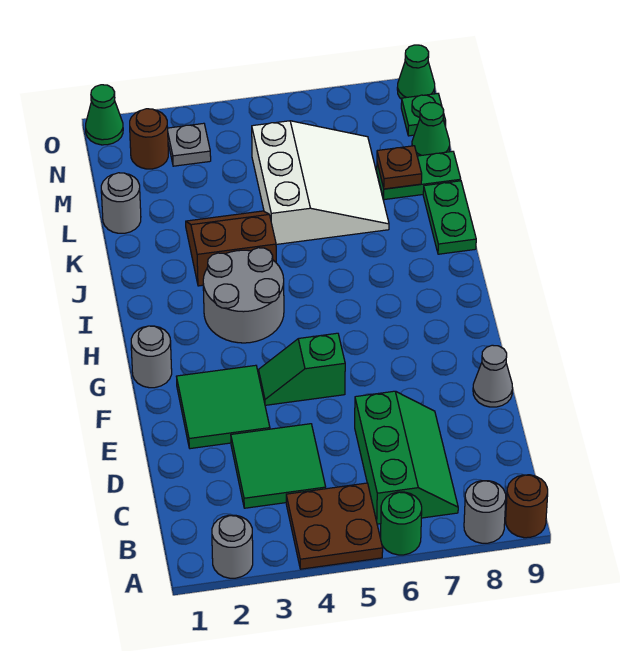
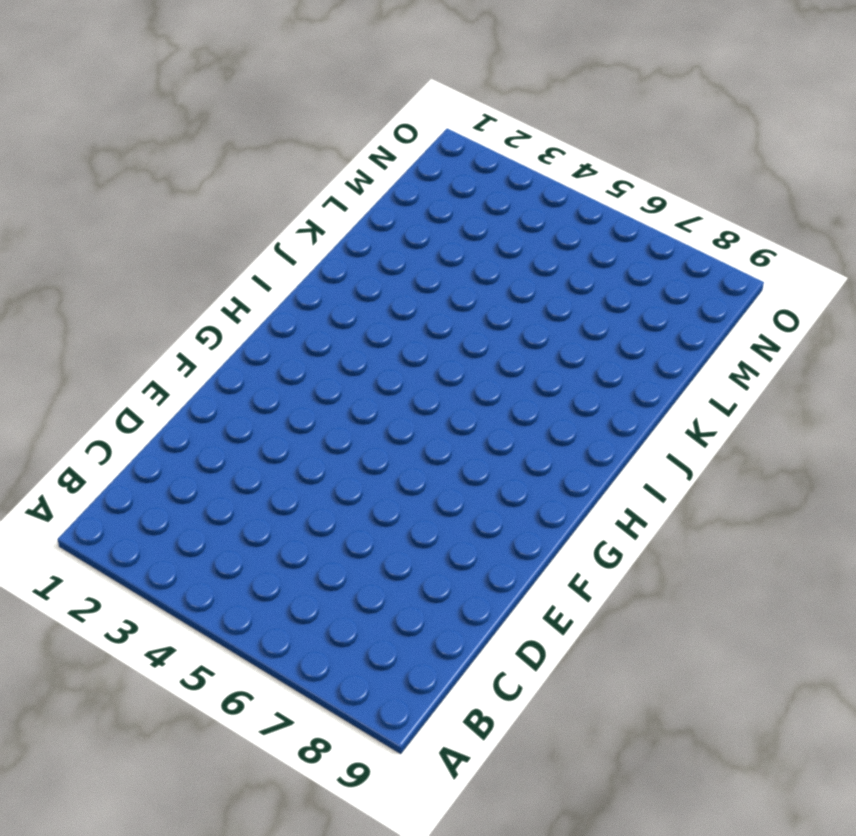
none -> grey 1x1 round brick [212,515,253,578]
none -> brown 2x2 plate [286,483,383,569]
none -> green 1x1 round brick [381,492,422,555]

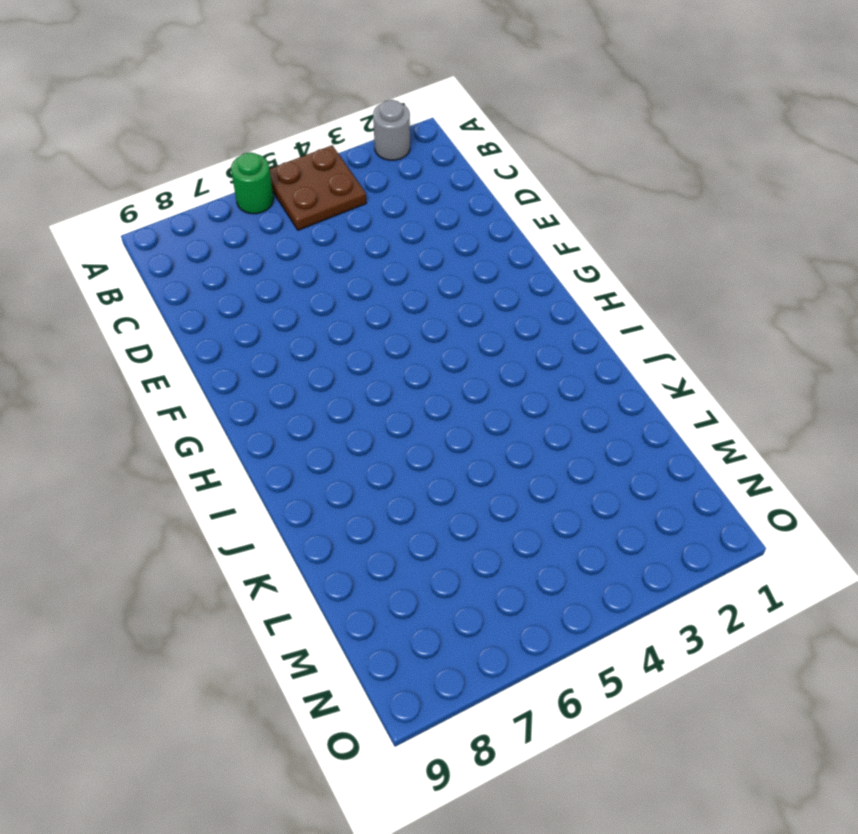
none -> grey 1x1 round brick [464,481,506,543]
none -> brown 1x1 round brick [506,475,548,538]
none -> green 2x3 slope [355,391,458,524]

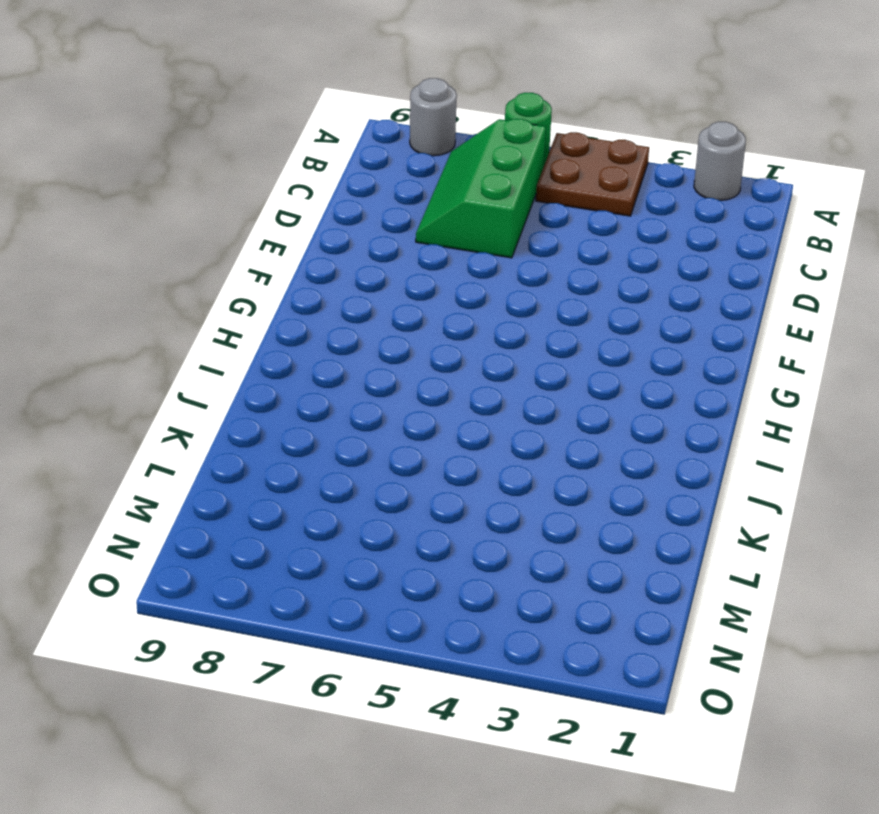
none -> brown 1x1 round brick [506,475,548,538]
none -> green 2x2 tile [231,424,326,508]
none -> green 2x2 tile [176,365,270,449]

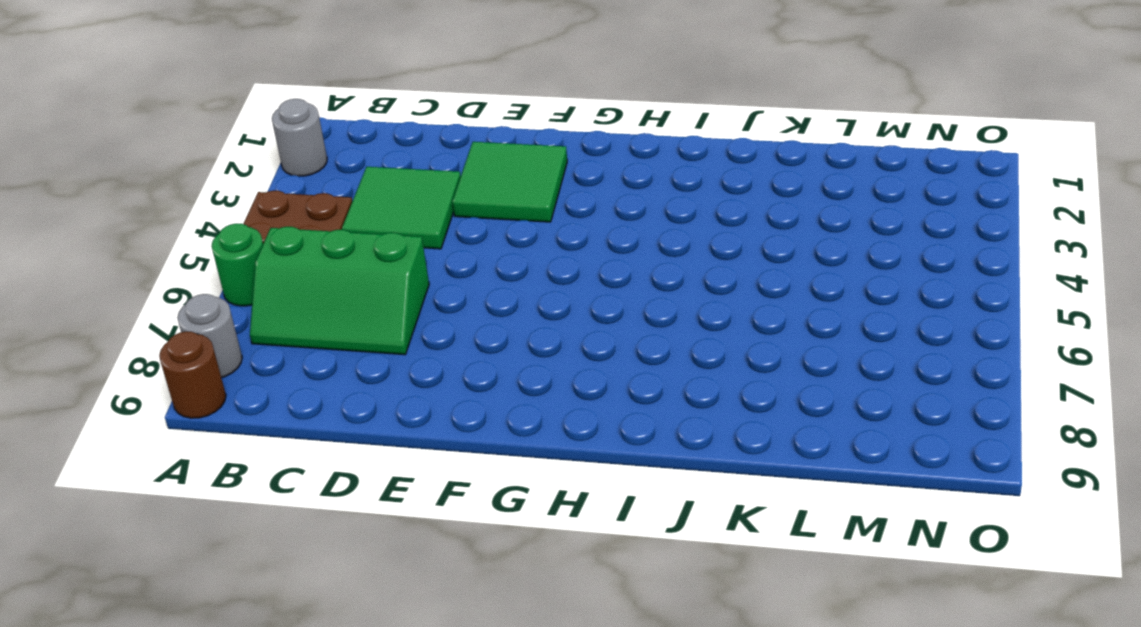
none -> grey 1x1 cone [473,345,513,407]
none -> green 1x2 slope [259,333,345,405]
none -> grey 1x1 round brick [131,326,172,388]

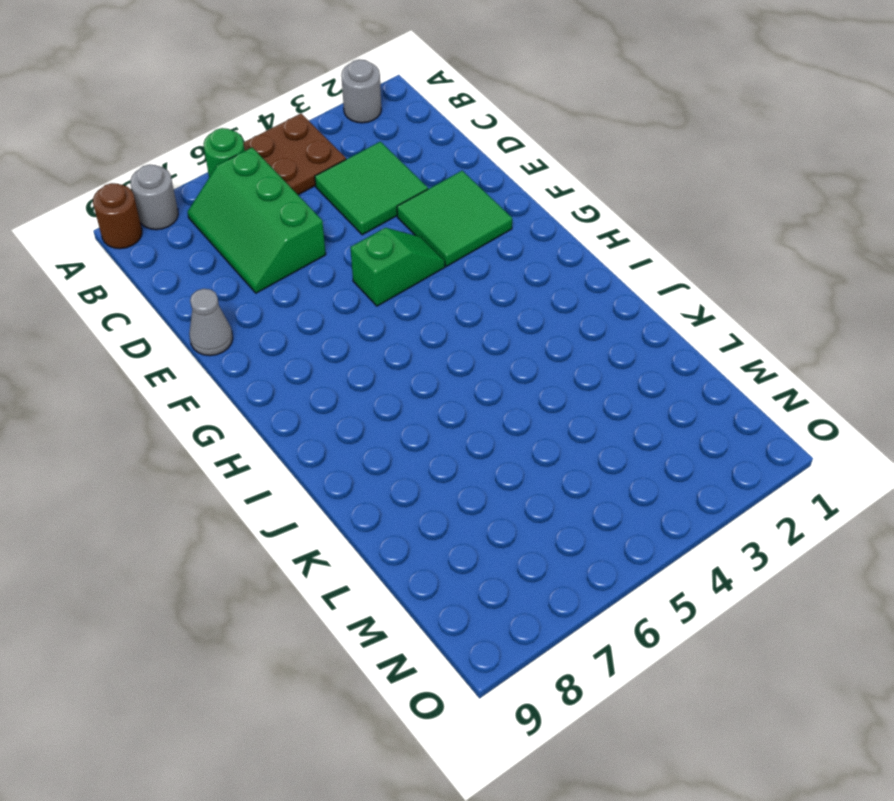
none -> grey 1x1 round brick [131,326,172,388]
none -> grey 2x2 round brick [203,248,284,343]
none -> brown 2x2 slope [186,211,276,286]

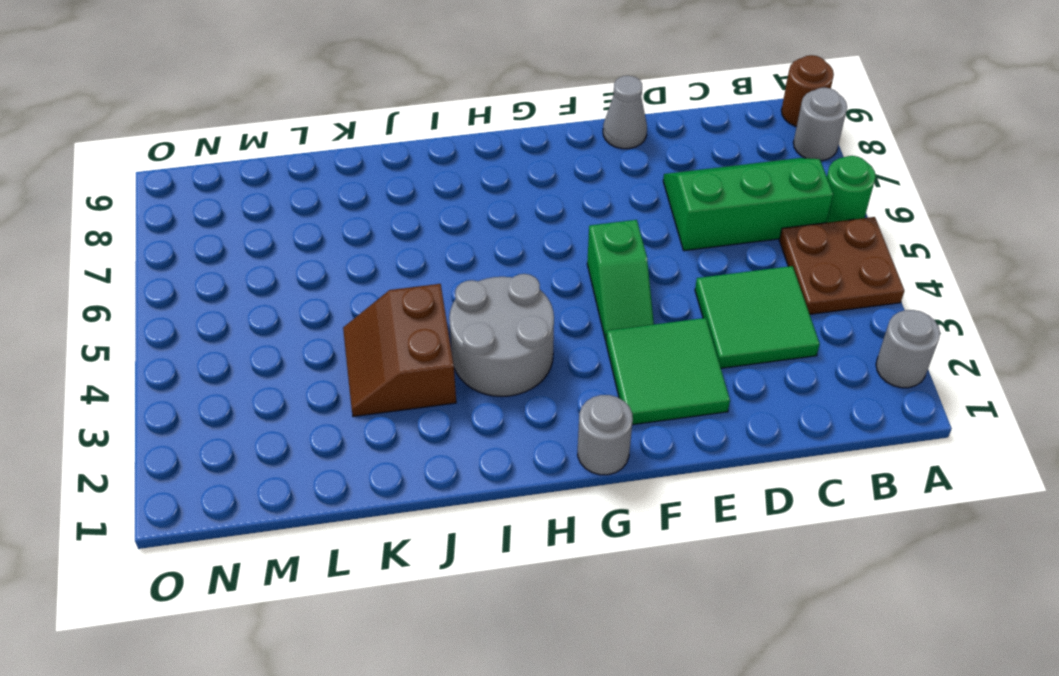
none -> green 1x2 plate [423,181,476,254]
none -> white 3x3 slope [252,121,389,244]
none -> grey 1x1 round brick [101,173,141,233]

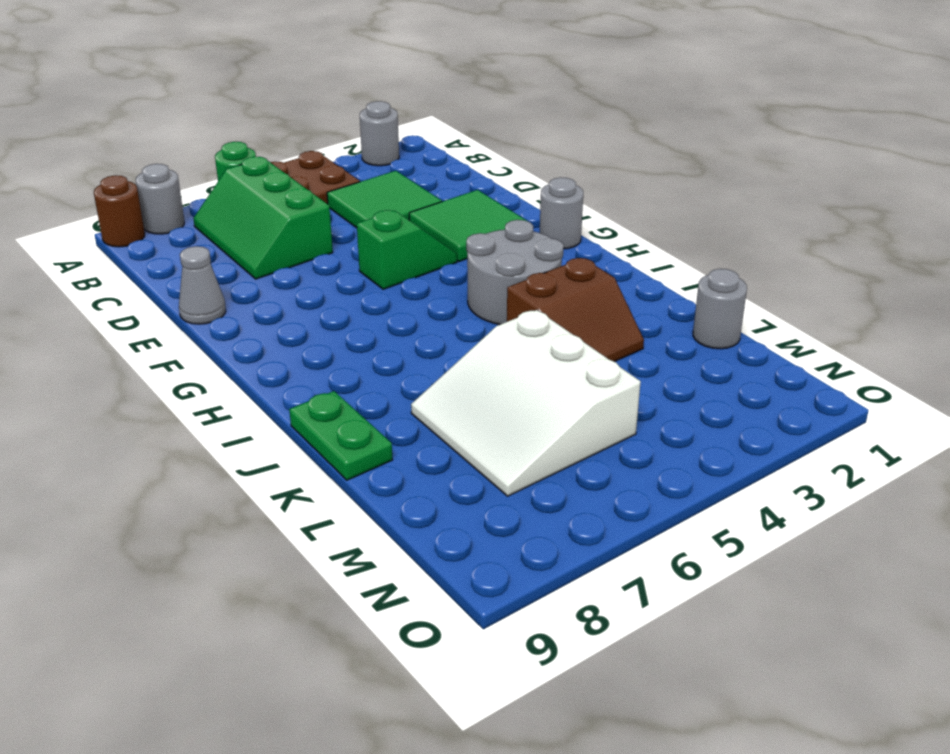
none -> green 1x2 plate [377,151,461,200]
none -> green 1x1 cone [412,102,450,156]
none -> brown 1x1 round brick [130,109,168,169]

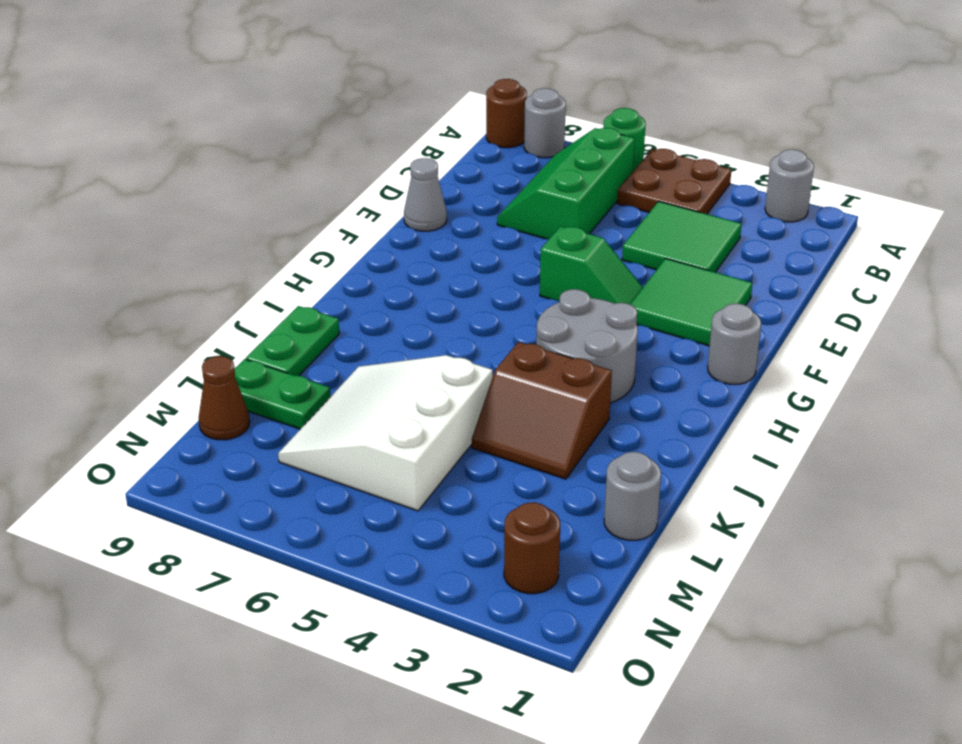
brown 1x1 cone [199,356,250,440] -> green 1x1 cone [412,102,450,156]
none -> grey 1x1 plate [168,123,211,166]
none -> green 1x1 plate [401,94,446,136]
none -> green 1x1 cone [86,85,123,145]

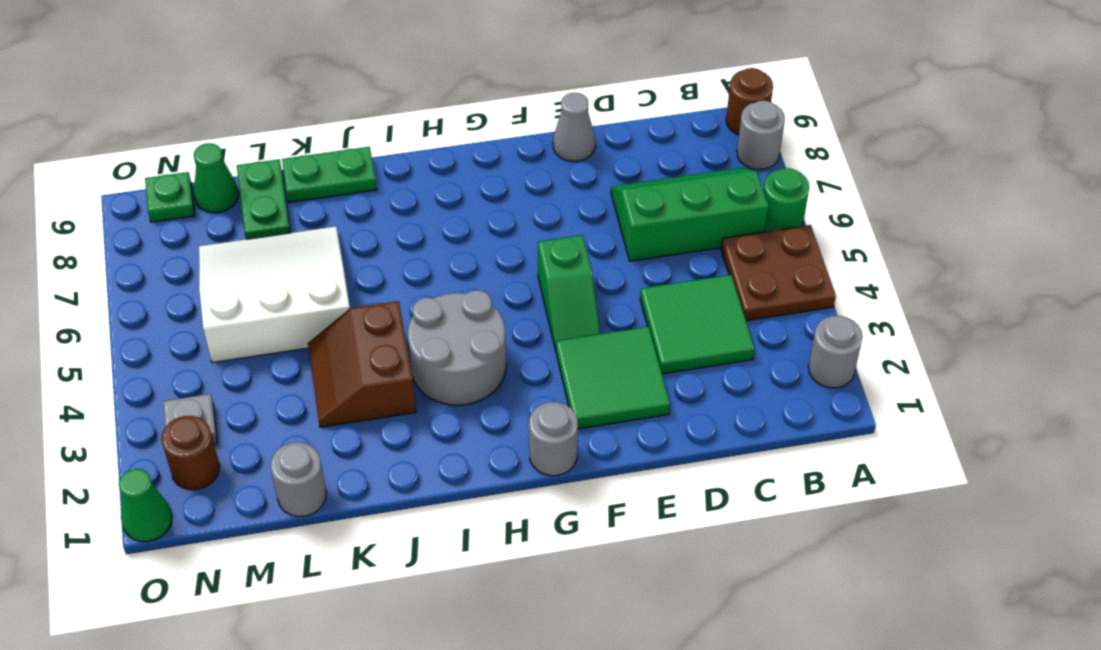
none -> green 1x1 cone [397,45,435,99]
none -> brown 1x1 plate [377,146,422,189]

